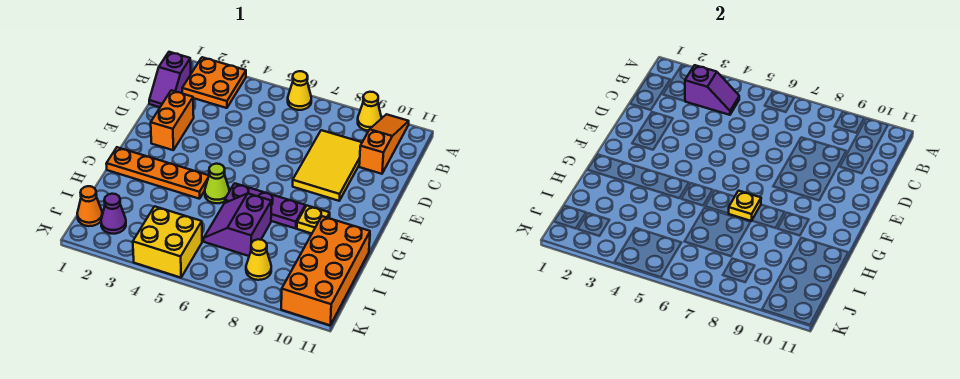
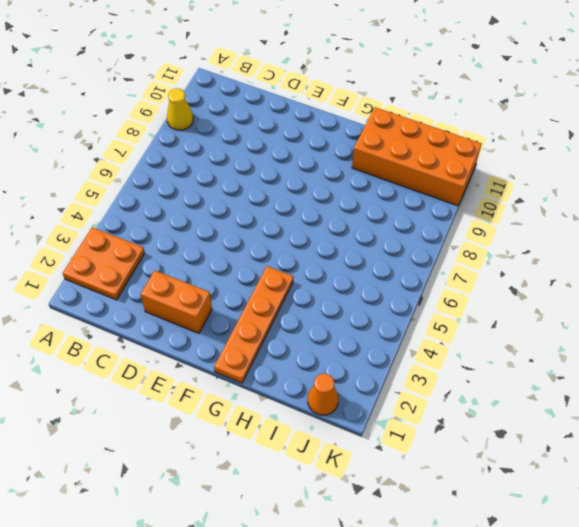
none -> yellow 1x1 cone [288,71,311,110]
none -> orange 1x3 slope [359,114,409,174]
none -> purple 1x2 slope [149,52,191,107]

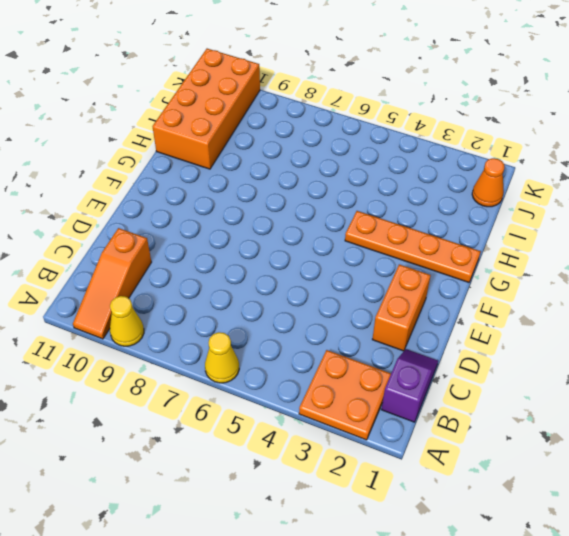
none -> yellow 2x3 tile [293,130,362,201]
none -> lime 1x1 cone [205,164,229,203]
none -> purple 1x3 plate [225,183,305,229]

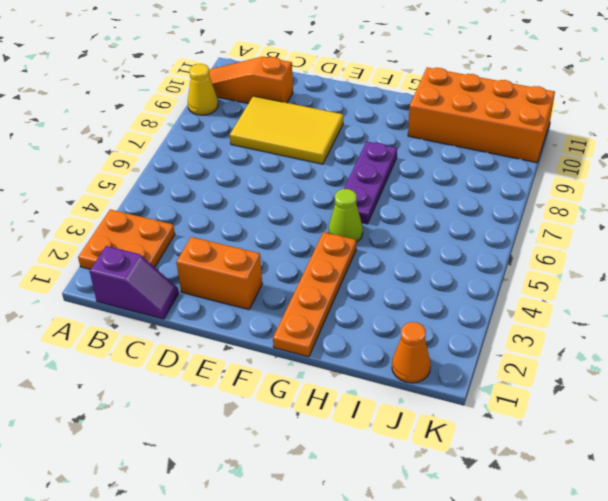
none -> yellow 1x1 cone [288,71,311,110]
none -> yellow 1x1 plate [297,206,330,234]
none -> purple 2x2 slope [204,193,271,256]

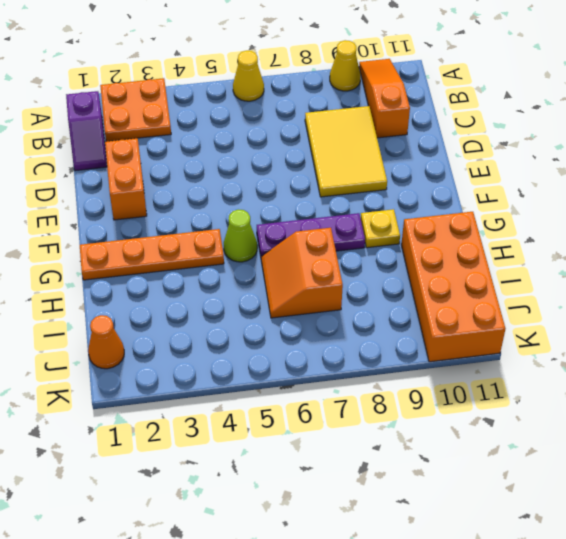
orange 2x2 slope [261,228,343,318] -> purple 2x2 slope [204,193,271,256]
none -> purple 1x1 cone [101,194,126,234]
none -> yellow 2x2 brick [133,206,202,278]
none -> yellow 1x1 cone [246,239,271,280]

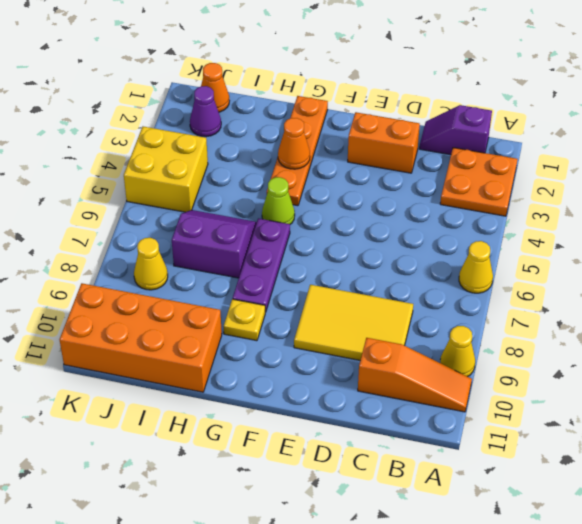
orange 1x1 cone [278,118,310,169] -> none
none -> purple 1x2 slope [685,65,739,115]
none -> yellow 1x1 plate [728,191,761,221]

